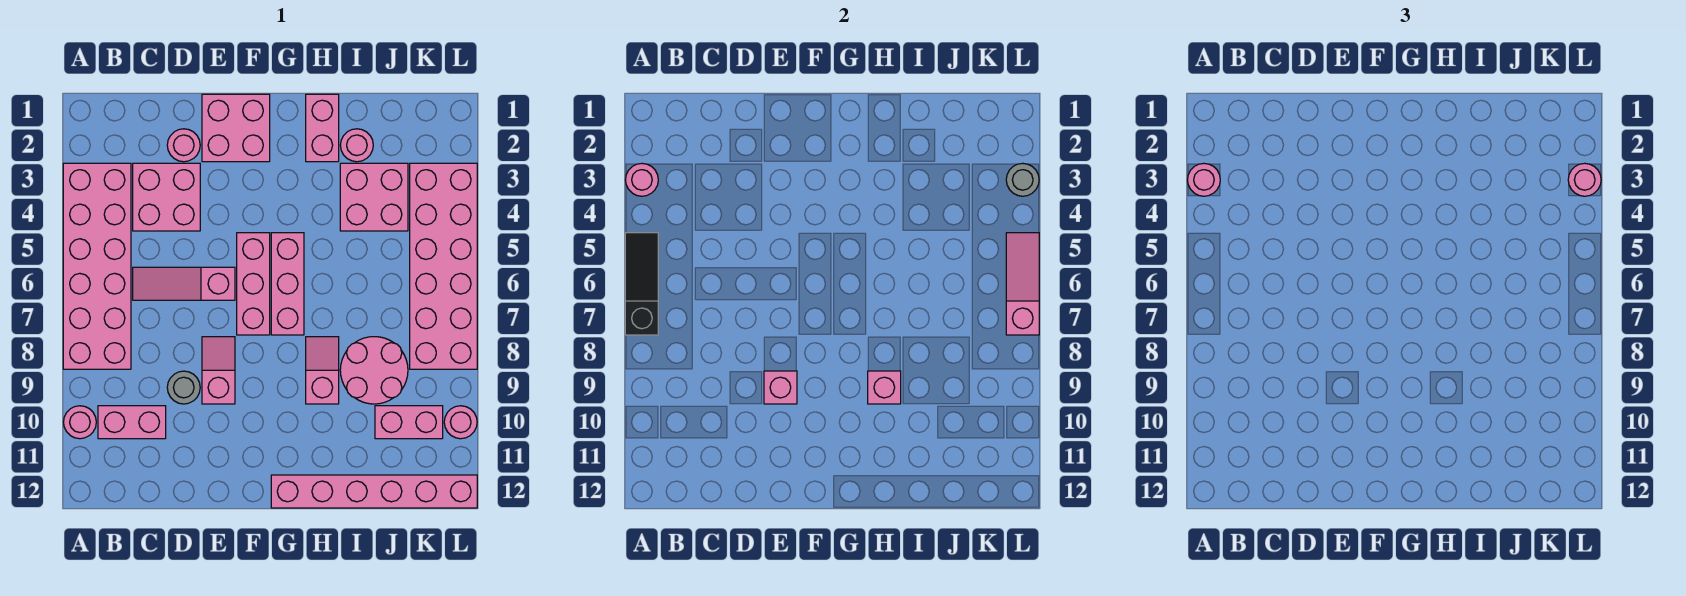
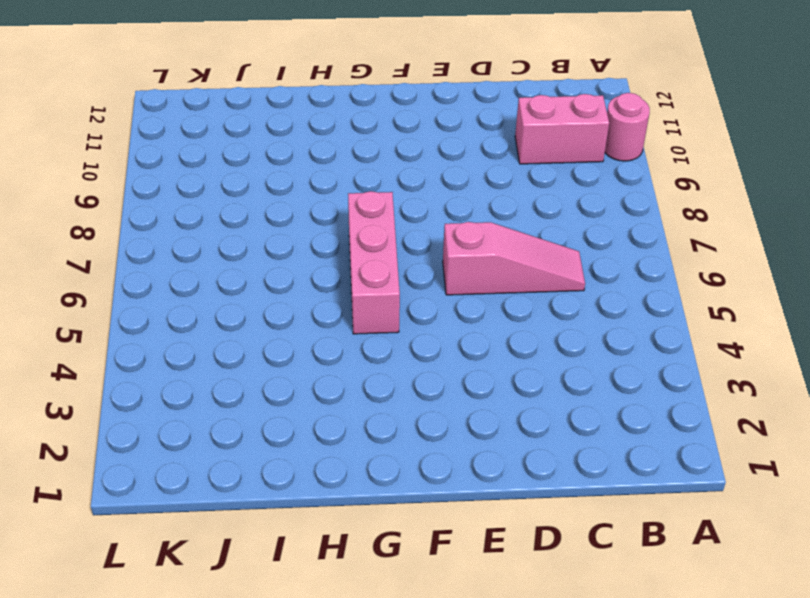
none -> pink 2x6 brick [63,163,131,369]
none -> pink 2x2 brick [133,163,200,231]
none -> pink 1x1 round brick [167,129,200,162]

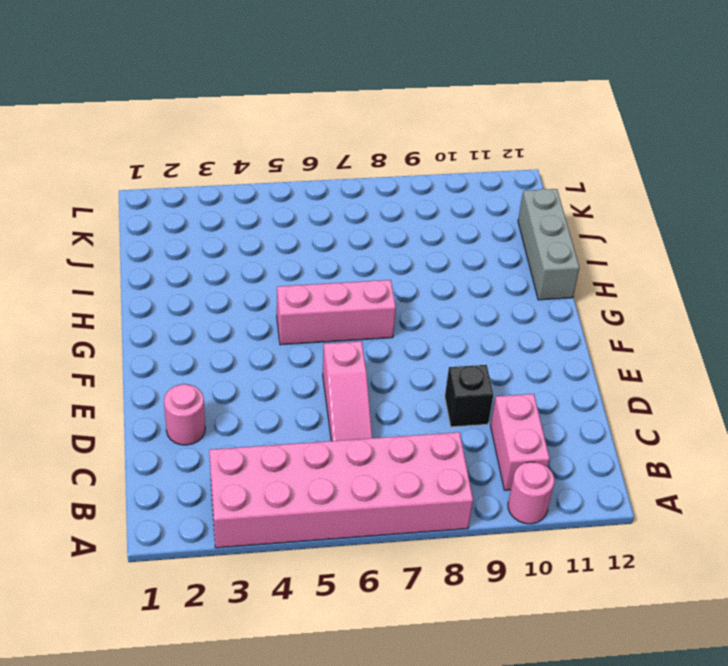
black 1x1 brick [445,365,493,427] -> grey 1x1 round brick [167,371,200,404]
grey 1x3 brick [518,189,579,300] -> pink 1x6 brick [271,475,477,508]
none -> pink 2x2 brick [133,163,200,231]
none -> pink 2x2 brick [202,94,270,162]
none -> pink 1x2 slope [202,337,235,404]

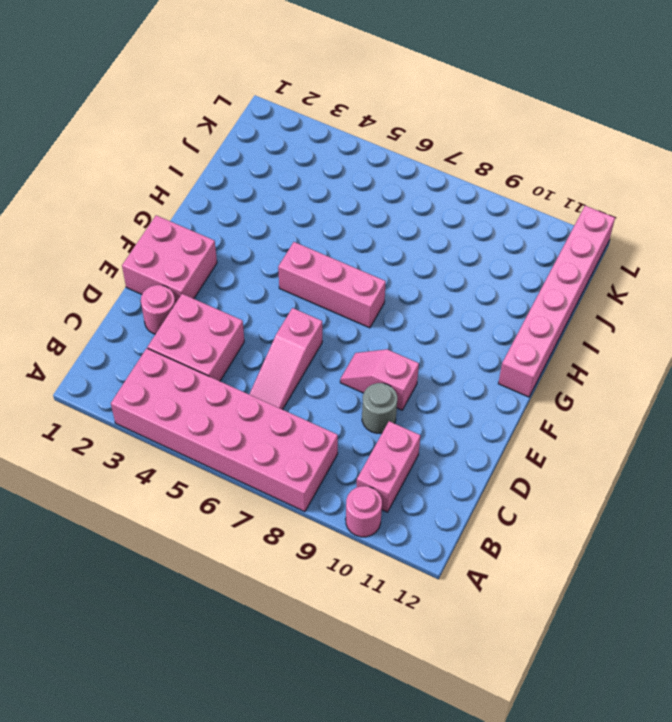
none -> pink 1x3 brick [237,233,270,335]
none -> pink 1x2 brick [306,94,339,162]
none -> pink 1x2 slope [306,337,339,404]

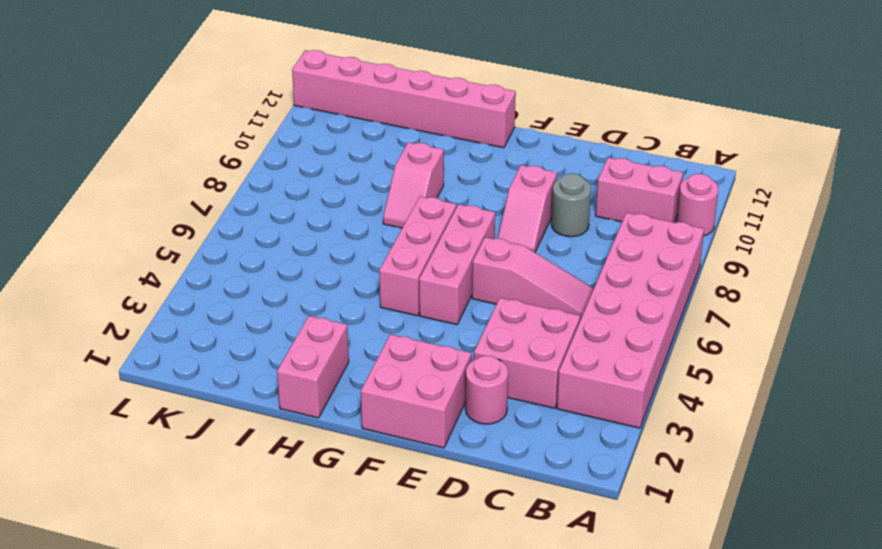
none -> pink 1x1 round brick [340,129,373,162]
none -> pink 2x2 brick [340,163,408,231]
none -> pink 2x2 round brick [340,337,408,404]

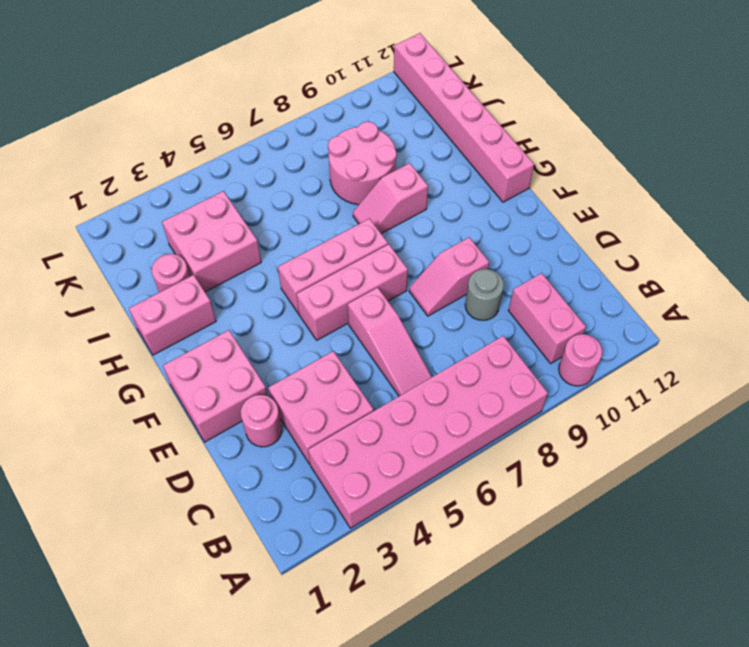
none -> pink 1x2 brick [375,406,443,439]
none -> pink 2x6 brick [410,163,477,369]
none -> pink 1x1 round brick [444,406,477,439]

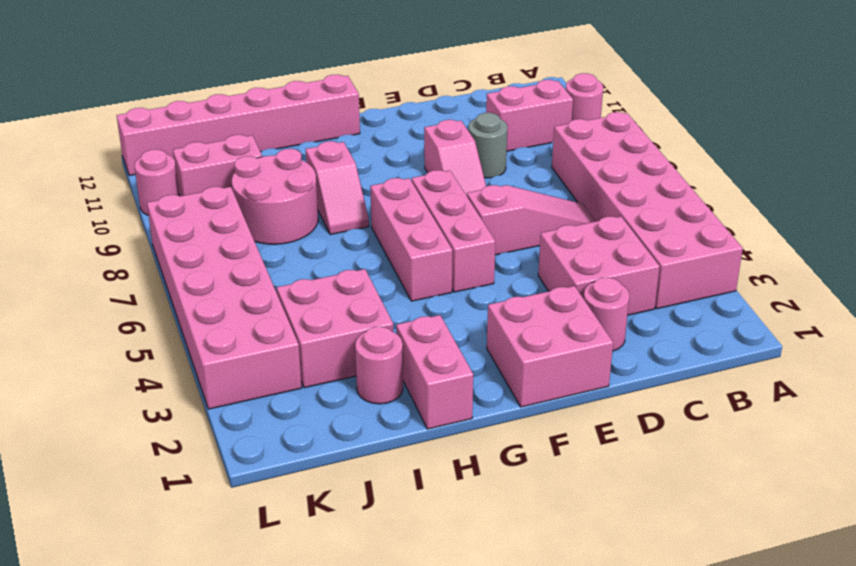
none -> pink 1x1 round brick [626,163,658,196]
none -> black 1x3 slope [625,233,658,335]
none -> pink 1x1 brick [764,371,797,404]

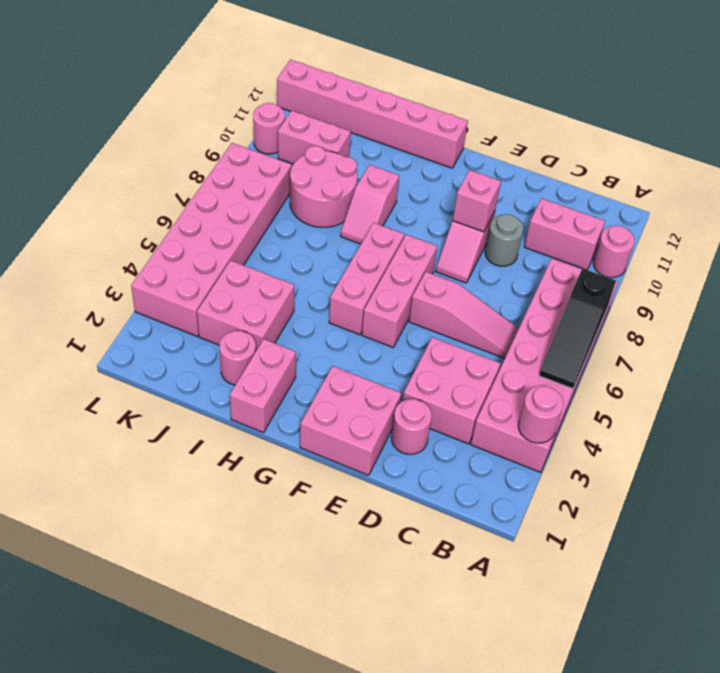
none -> pink 1x1 brick [868,371,901,404]
none -> grey 1x1 round brick [1006,163,1039,196]
none -> pink 1x3 slope [1006,233,1039,335]

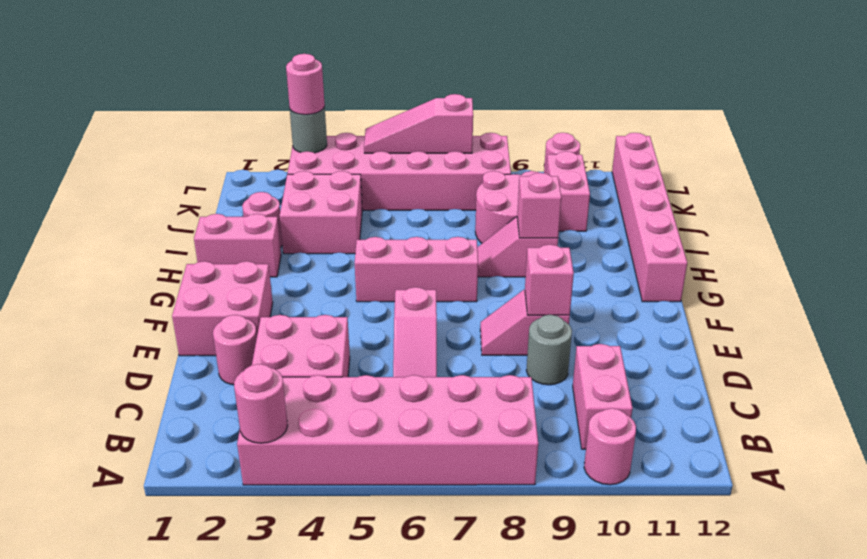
none -> pink 1x3 brick [237,233,270,335]
none -> black 1x3 slope [625,233,658,335]
none -> pink 1x1 round brick [1188,163,1220,196]

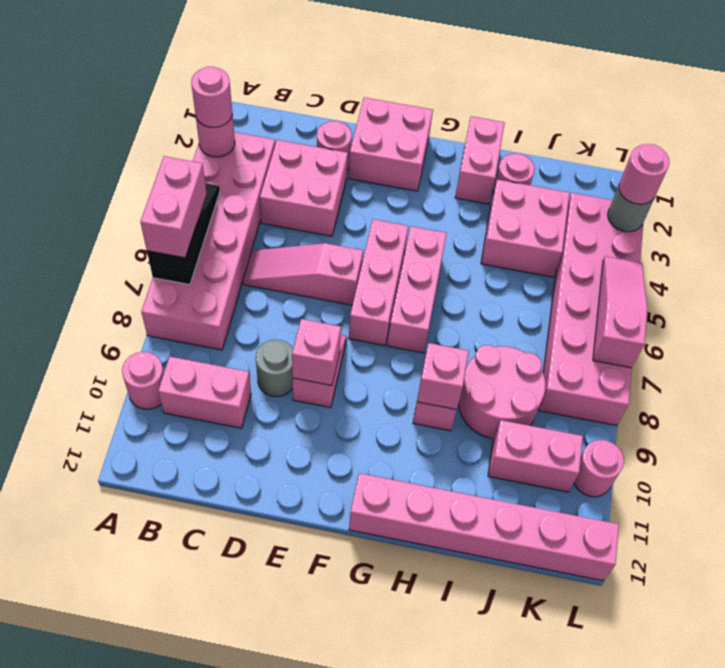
pink 1x2 brick [140,156,207,258] -> none

